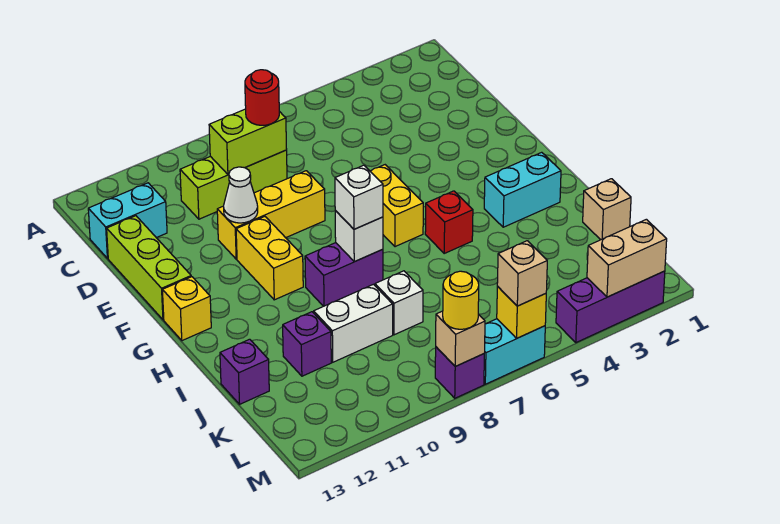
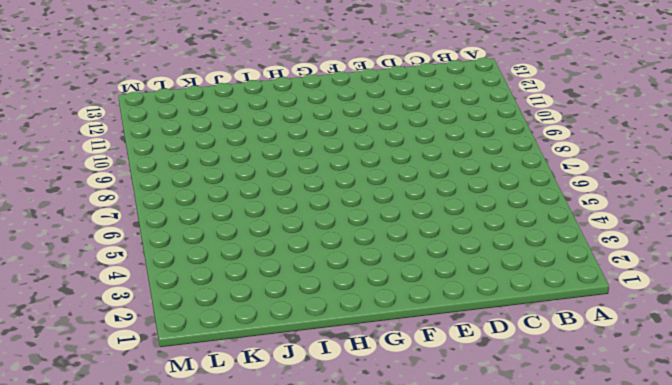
none -> lime 1x3 brick [180,150,287,219]
none -> cyan 1x2 brick [88,183,167,259]
none -> lime 1x3 brick [107,216,191,320]

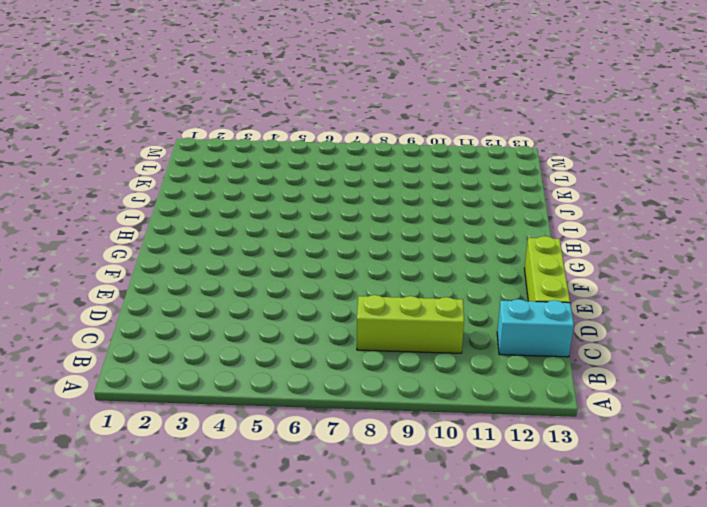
none -> yellow 1x3 brick [217,171,325,259]
none -> yellow 1x2 brick [370,165,423,247]
none -> yellow 1x2 brick [236,217,303,300]

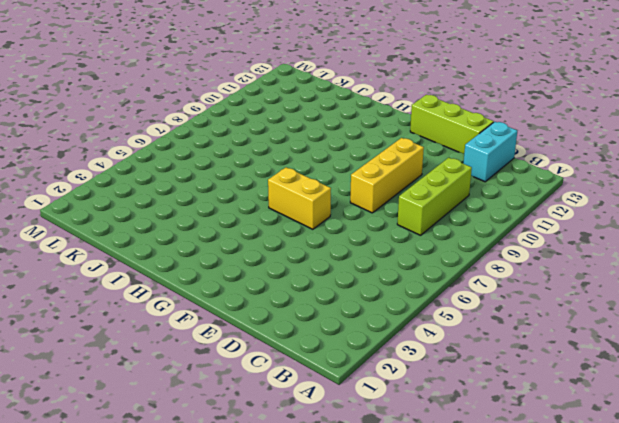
none -> yellow 1x2 brick [236,217,303,300]
none -> yellow 1x1 brick [162,277,211,341]
none -> cyan 1x2 brick [484,152,561,227]

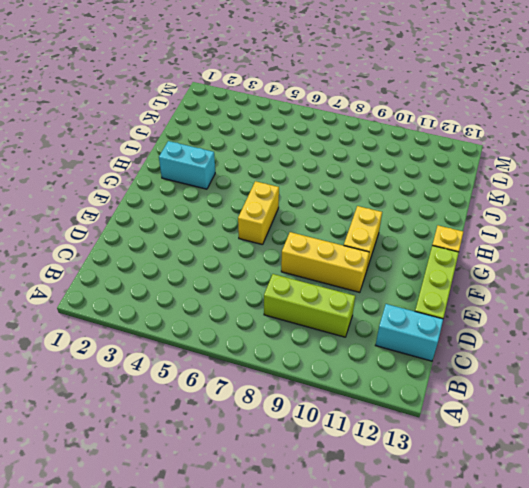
none -> red 1x1 brick [425,191,473,253]
none -> purple 1x2 brick [305,243,383,306]
none -> tan 1x1 brick [583,179,631,240]

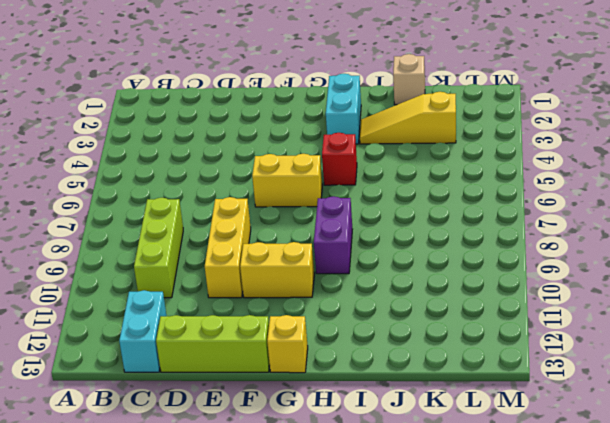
yellow 1x3 slope [360,92,456,144] -> none
none -> white 1x1 brick [375,271,423,335]
none -> white 1x2 brick [314,284,393,362]
none -> purple 1x1 brick [283,312,331,376]

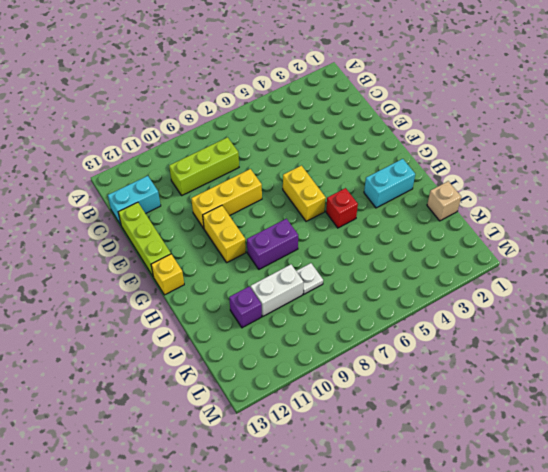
white 1x1 plate [296,263,323,294] -> white 1x1 brick [375,271,423,335]
none -> purple 1x1 brick [220,339,269,404]
none -> purple 1x3 brick [556,271,665,343]
none -> cyan 1x2 brick [484,319,545,384]

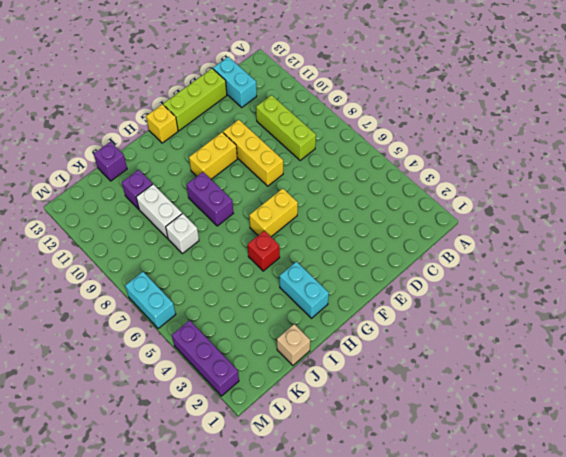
none -> purple 1x1 brick [435,347,484,398]
none -> lime 1x2 brick [209,109,287,175]
none -> white 1x1 cone [224,167,258,223]

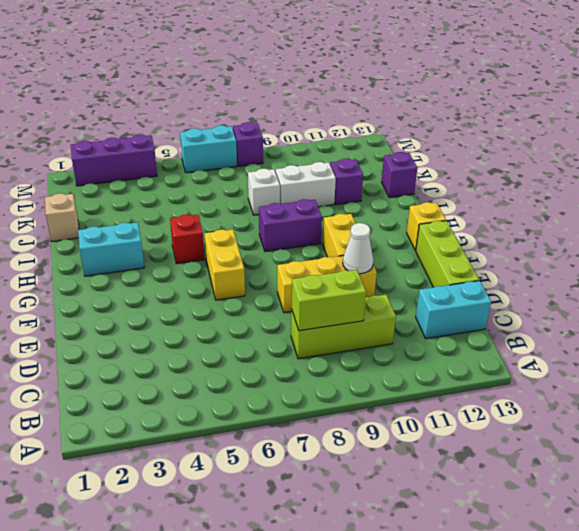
none -> white 1x1 brick [335,211,383,262]
none -> tan 1x2 brick [587,219,667,297]
none -> yellow 1x1 brick [497,287,546,338]

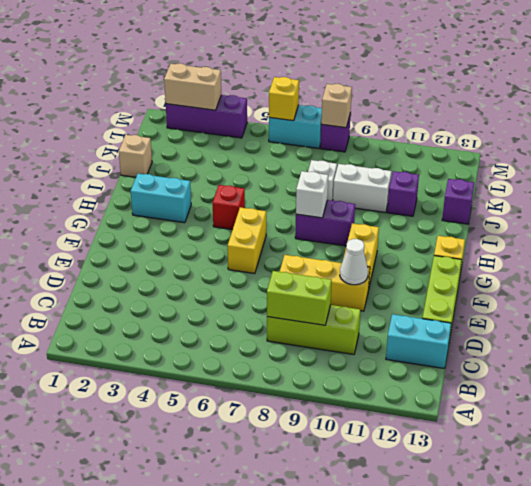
none -> red 1x1 round brick [245,70,279,125]
none -> white 1x1 brick [335,165,383,229]
none -> tan 1x1 brick [497,241,547,306]

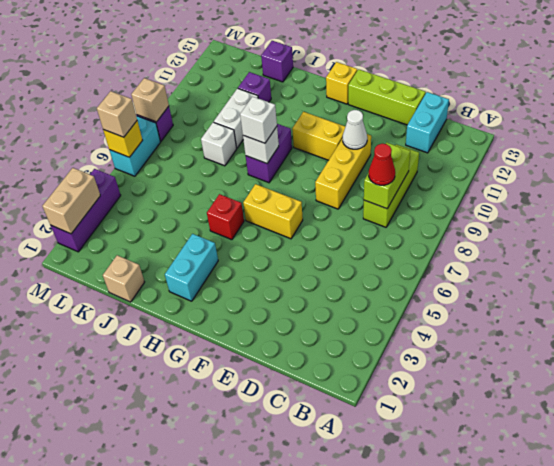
red 1x1 cone [369,144,395,185] -> red 1x1 round brick [245,70,279,125]
none -> yellow 1x1 round brick [443,271,479,329]

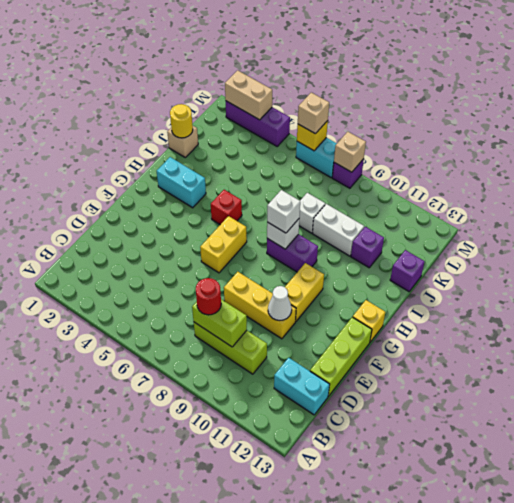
yellow 1x1 round brick [170,104,193,138] -> yellow 1x1 round brick moved to [443,271,479,329]

